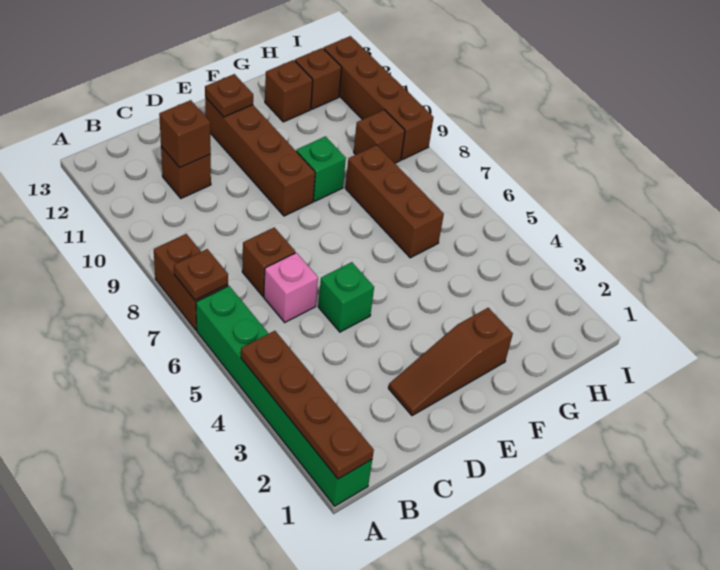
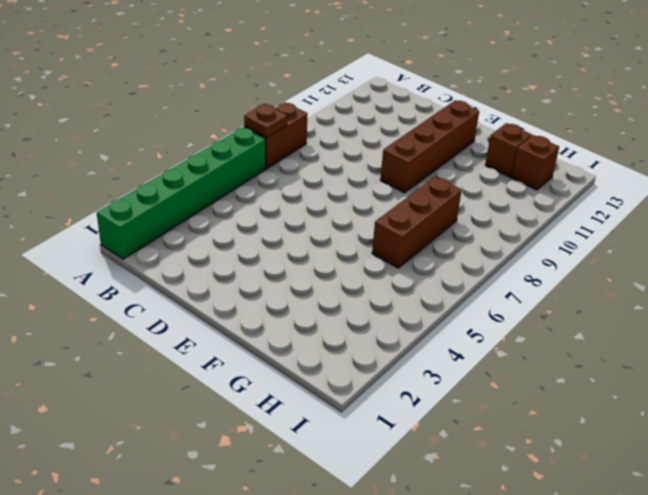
none -> pink 1x1 brick [264,253,318,322]
none -> brown 1x1 brick [242,227,295,296]
none -> brown 1x1 brick [161,146,211,198]

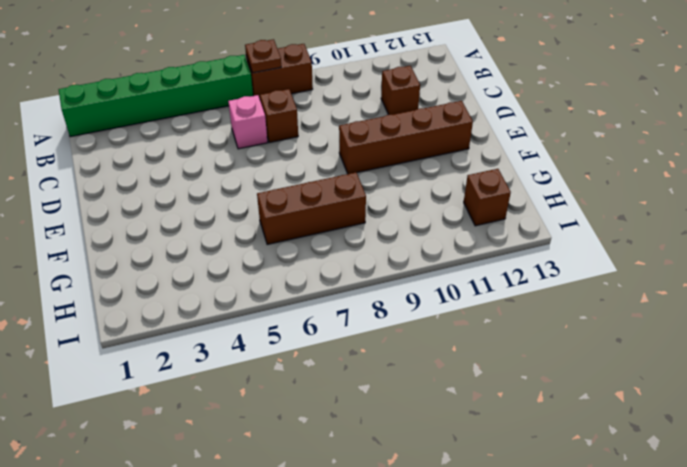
none -> brown 1x3 slope [388,308,513,416]
none -> green 1x1 brick [318,262,374,332]
none -> green 1x1 brick [296,136,346,201]

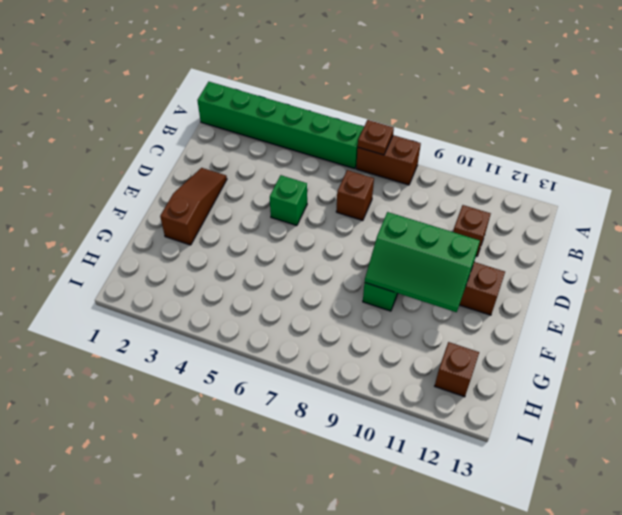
green 2x3 slope [365,212,480,312] -> none
none -> pink 1x1 brick [264,253,318,322]
none -> brown 1x3 brick [345,145,444,258]
none -> brown 1x1 brick [265,60,313,122]

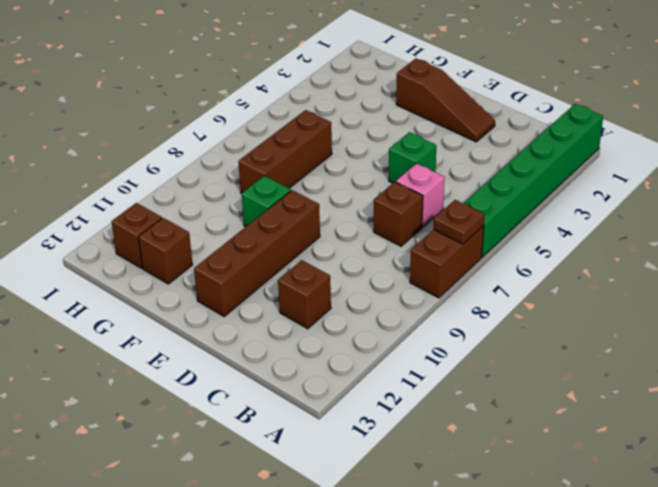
none -> brown 1x1 brick [354,110,405,163]
none -> brown 1x4 brick [324,36,434,160]
none -> brown 1x4 plate [241,331,374,479]

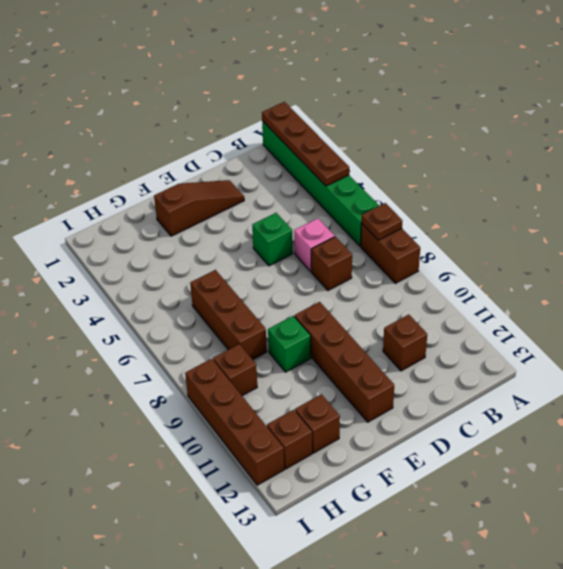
none -> brown 1x1 brick [159,100,211,168]
none -> brown 1x1 plate [205,74,253,117]

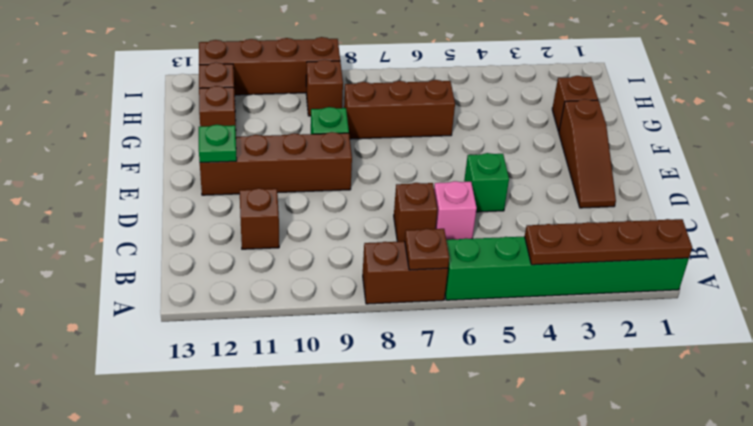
green 1x1 plate [199,125,237,162] -> brown 1x1 plate [205,74,253,117]
brown 1x1 brick [552,76,598,132] -> brown 1x1 brick moved to [159,100,211,168]

